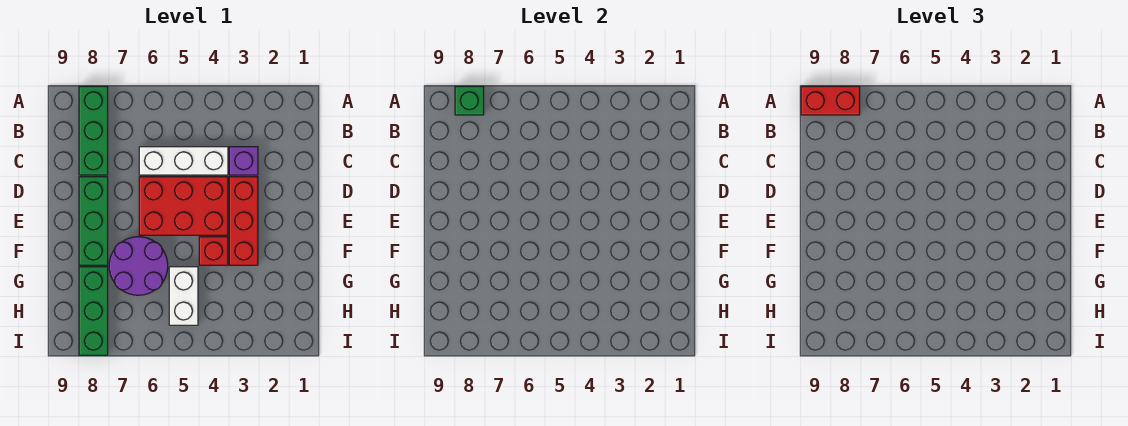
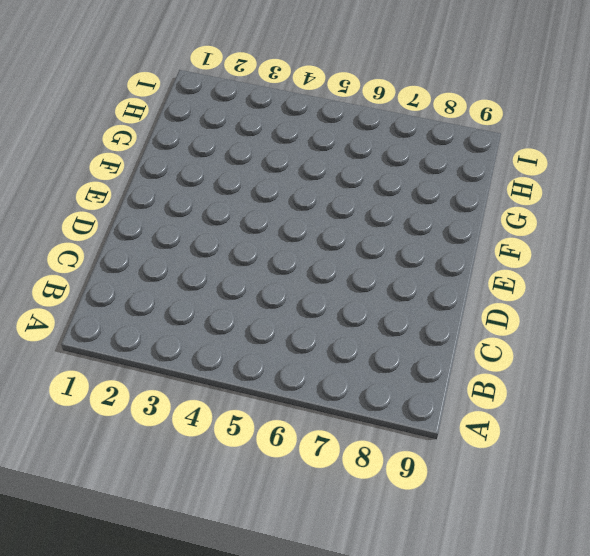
none -> green 1x3 brick [79,86,108,175]
none -> purple 1x1 brick [229,147,258,175]
none -> white 1x3 brick [139,147,228,175]

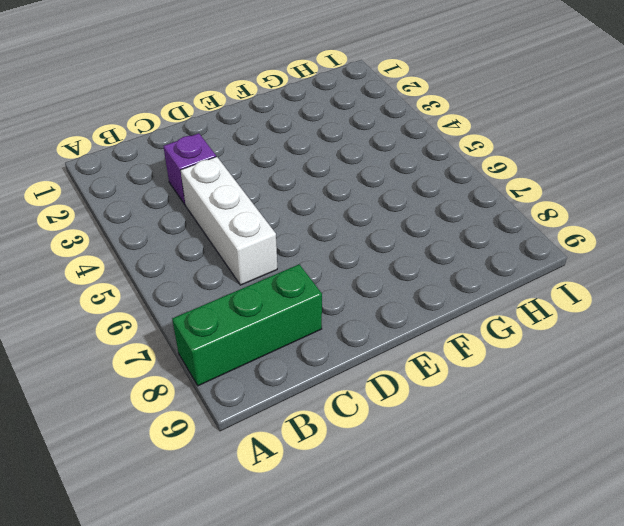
none -> red 1x3 brick [229,177,258,265]
none -> red 2x3 brick [139,177,228,235]
none -> green 1x3 brick [79,177,108,265]

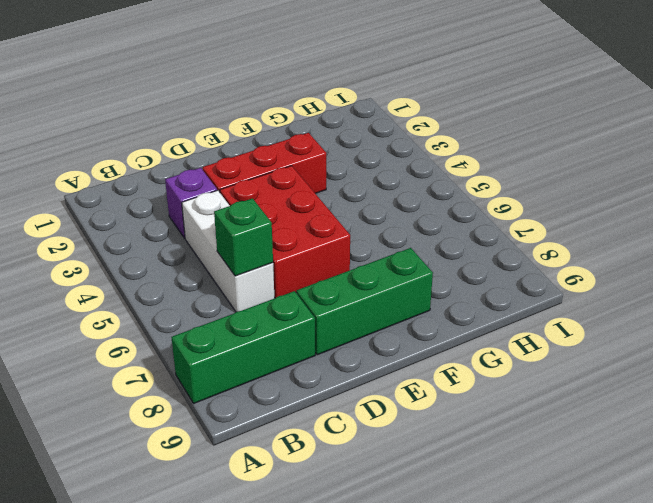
green 1x1 brick [214,198,273,276] -> green 1x1 brick moved to [455,86,484,115]
none -> red 1x1 brick [199,237,228,265]
none -> purple 2x2 round brick [109,237,168,295]
none -> white 1x2 brick [169,267,198,325]

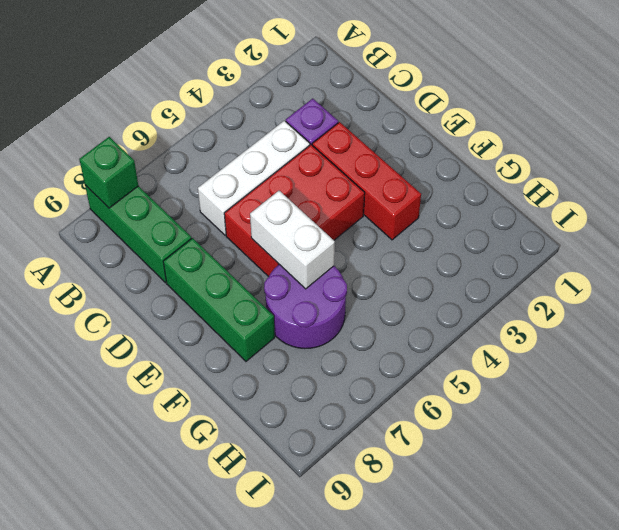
white 1x2 brick [250,191,335,289] -> white 1x2 brick moved to [169,267,198,325]
none -> red 1x1 brick [199,237,228,265]
none -> green 1x3 brick [79,267,108,355]
none -> red 1x2 brick [801,86,860,115]

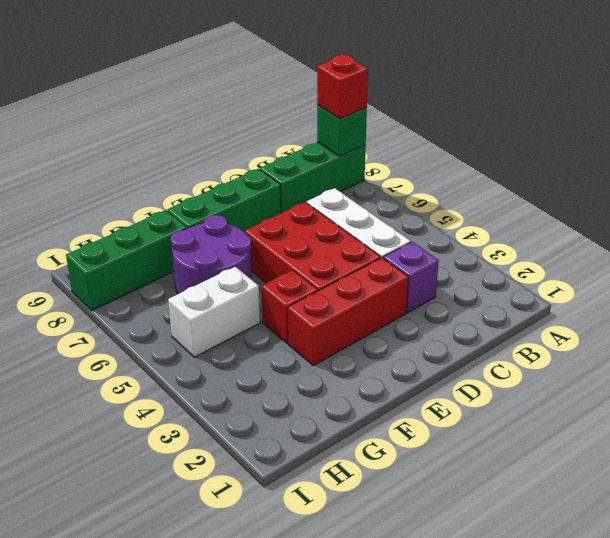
red 1x1 brick [317,55,368,119] -> red 1x2 brick [801,86,860,115]

